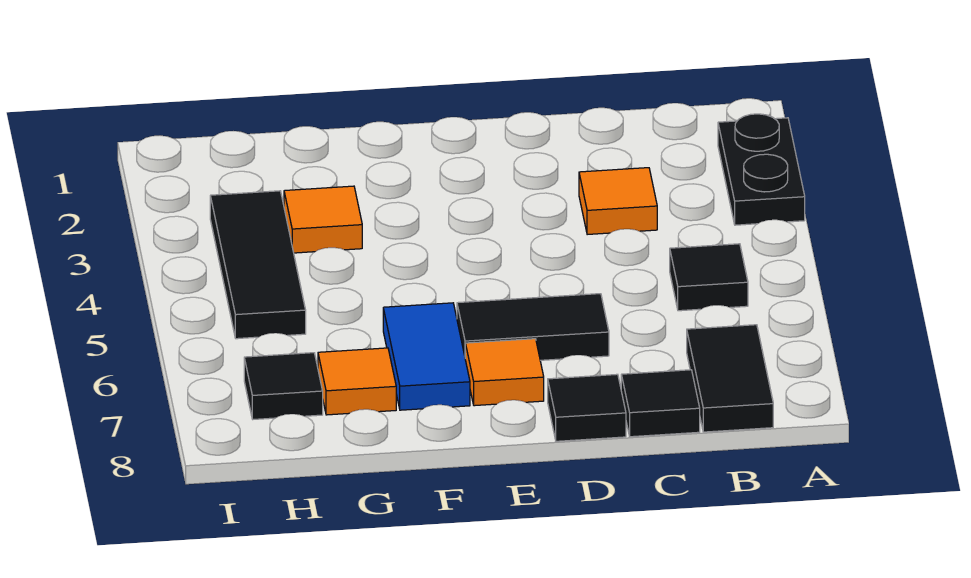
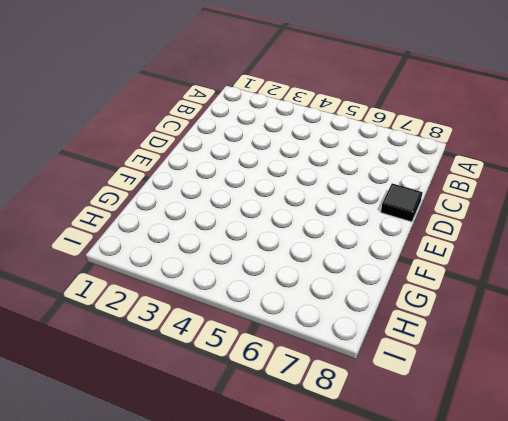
none -> black 1x2 plate [718,114,805,225]
none -> black 1x1 tile [670,244,748,311]
none -> black 1x2 tile [687,325,773,432]

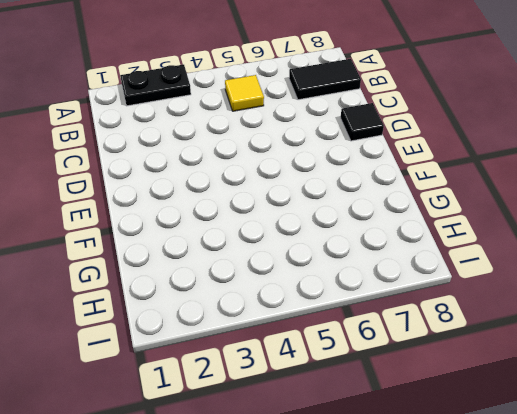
yellow 1x1 tile [225,75,264,111] -> black 1x1 tile [670,244,748,311]
none -> orange 1x1 tile [579,168,657,235]
none -> black 1x1 tile [621,370,700,437]
none -> black 1x2 tile [457,294,609,360]

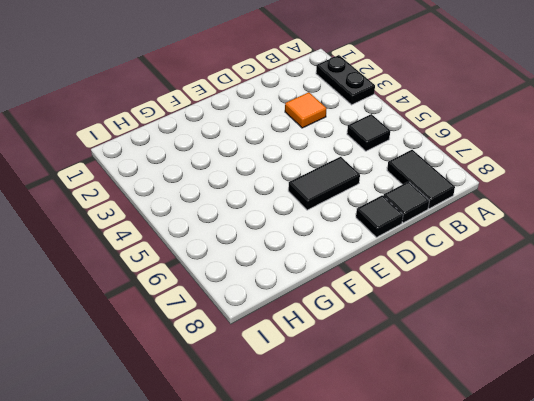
none -> orange 1x1 tile [465,339,544,406]
none -> blue 1x2 tile [383,303,470,410]
none -> orange 1x1 tile [284,186,362,253]

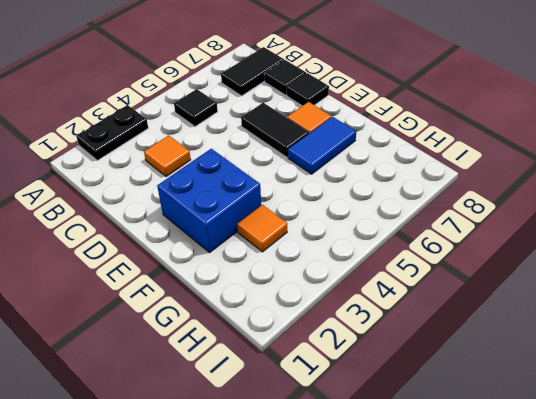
blue 2x2 brick [157,149,261,253] -> none
none -> orange 1x1 tile [318,348,396,415]
none -> black 1x3 tile [210,191,306,339]
none -> black 1x1 tile [244,353,323,419]

